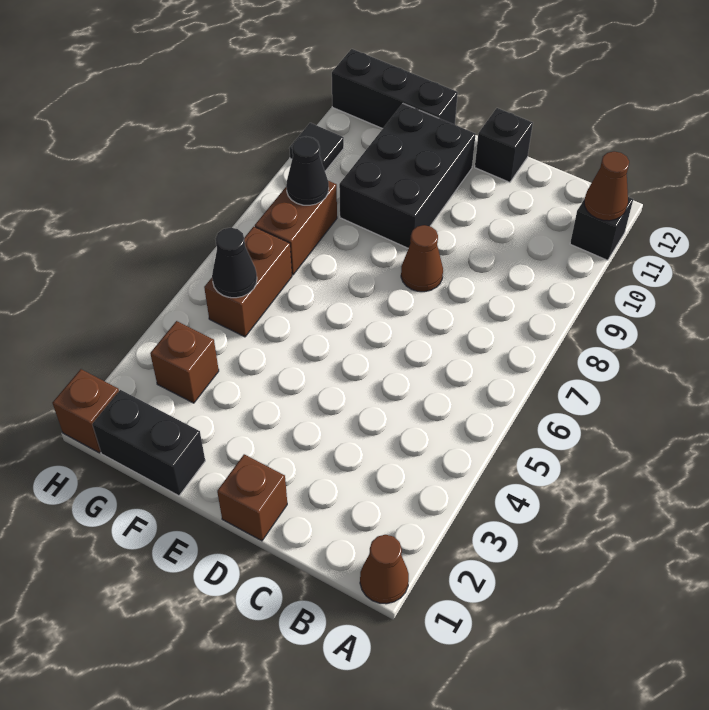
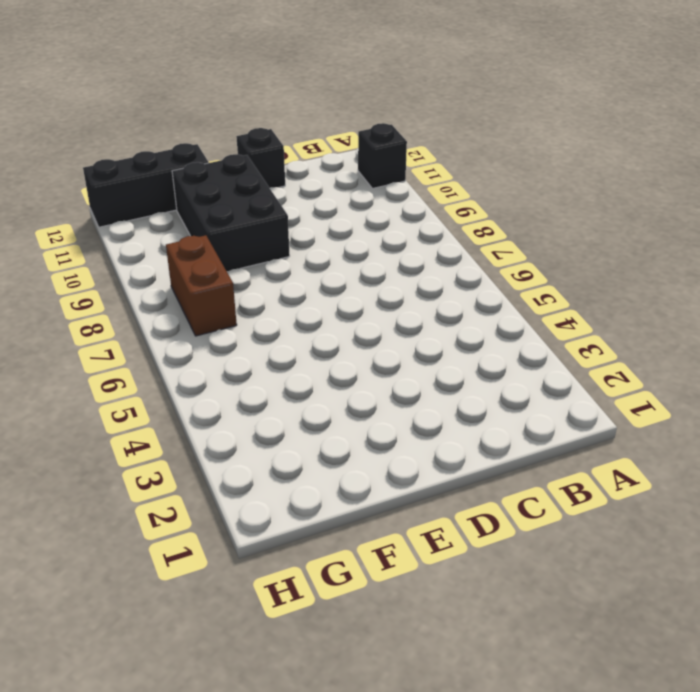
none -> brown 1x1 cone [360,535,409,604]
none -> brown 1x1 brick [217,454,287,541]
none -> brown 1x1 cone [401,225,443,292]

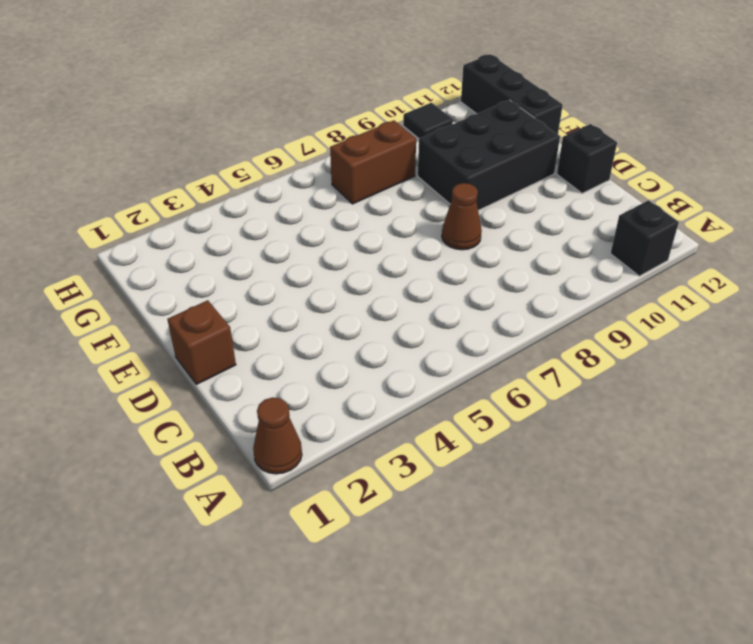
none -> black 1x2 brick [92,390,205,496]
none -> brown 1x1 brick [150,321,219,403]
none -> brown 1x2 brick [204,227,292,337]

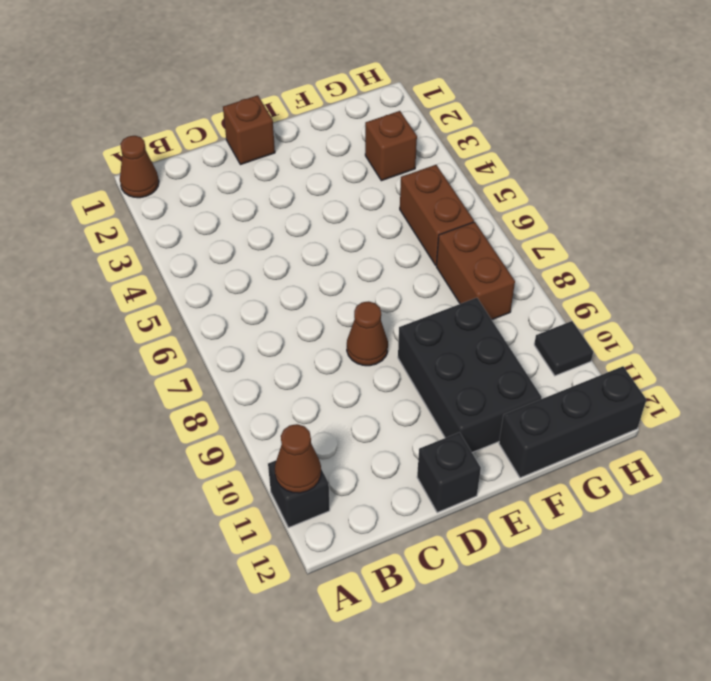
none -> black 1x2 brick [92,390,205,496]
none -> brown 1x1 brick [52,369,119,453]
none -> black 1x1 cone [212,228,257,298]

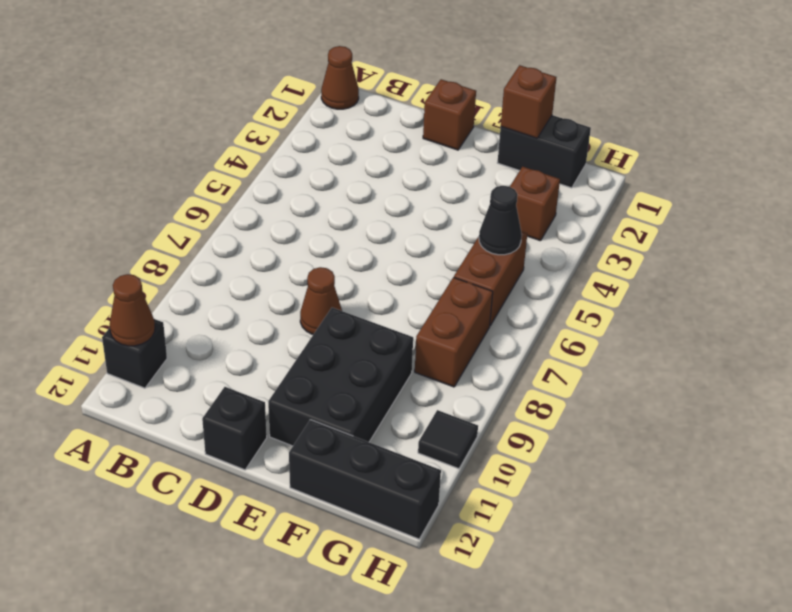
brown 1x1 brick [501,65,556,138] -> brown 1x1 brick moved to [52,369,119,453]
none -> black 1x1 cone [286,137,329,205]

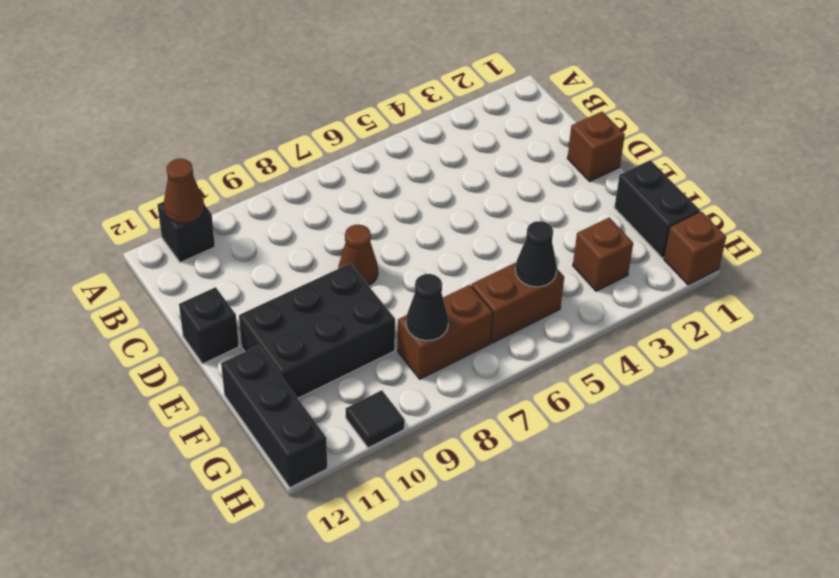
none -> brown 1x1 cone [360,535,409,604]

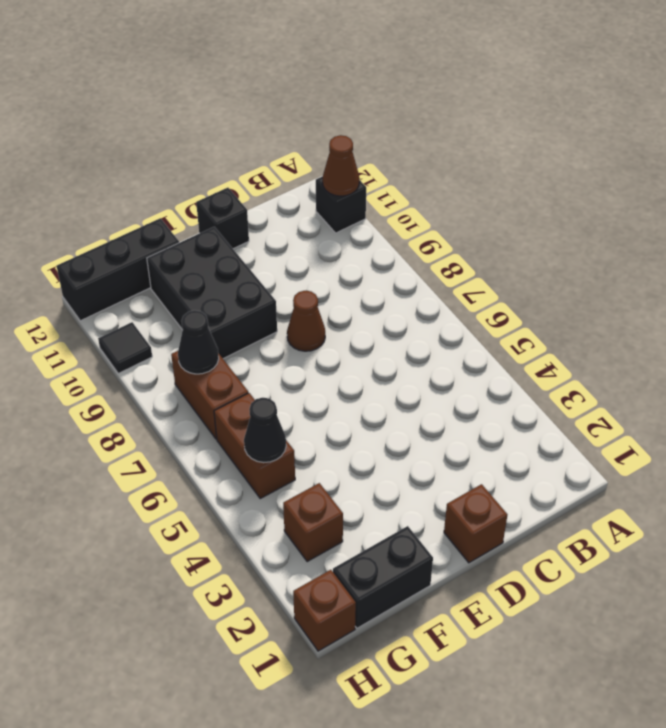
none -> brown 1x1 cone [360,535,409,604]

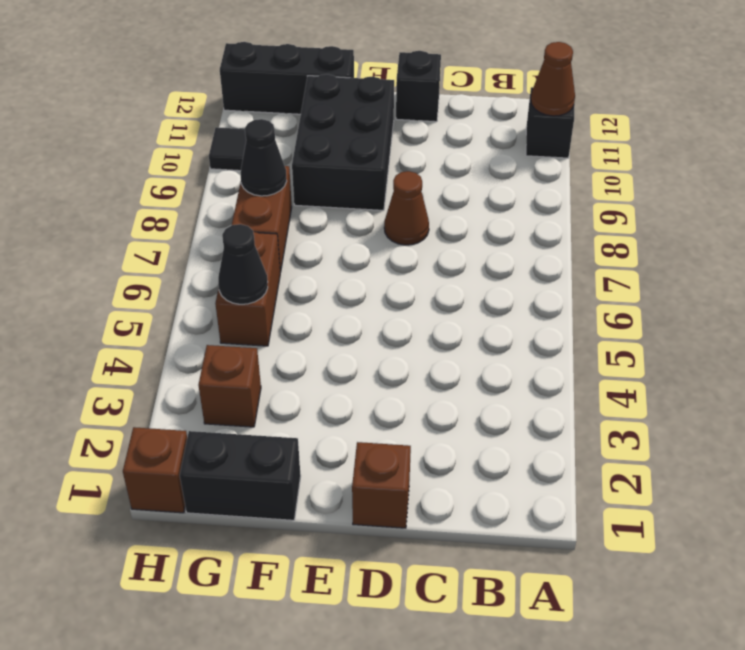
none -> brown 1x1 cone [360,535,409,604]

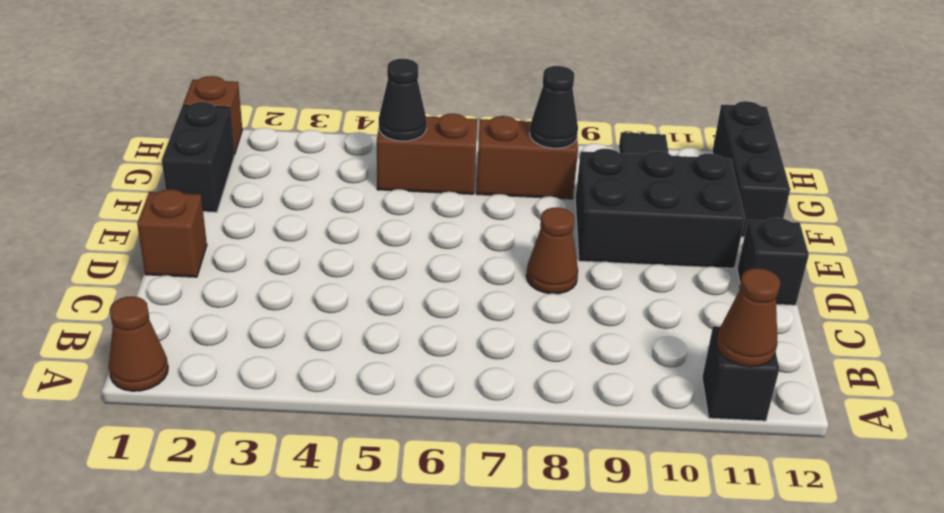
none -> brown 1x1 brick [150,321,219,403]

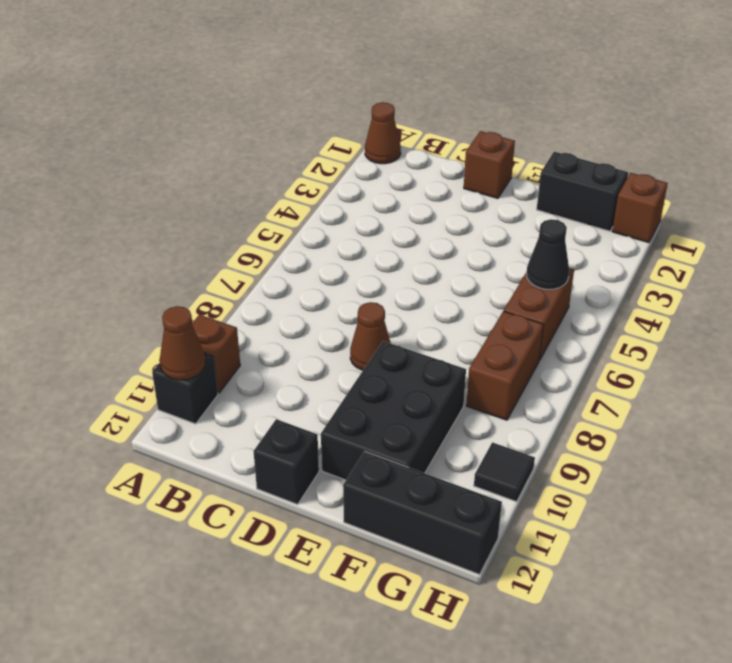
brown 1x1 brick [192,315,240,393] -> brown 1x1 brick moved to [150,321,219,403]
none -> black 1x1 cone [286,137,329,205]

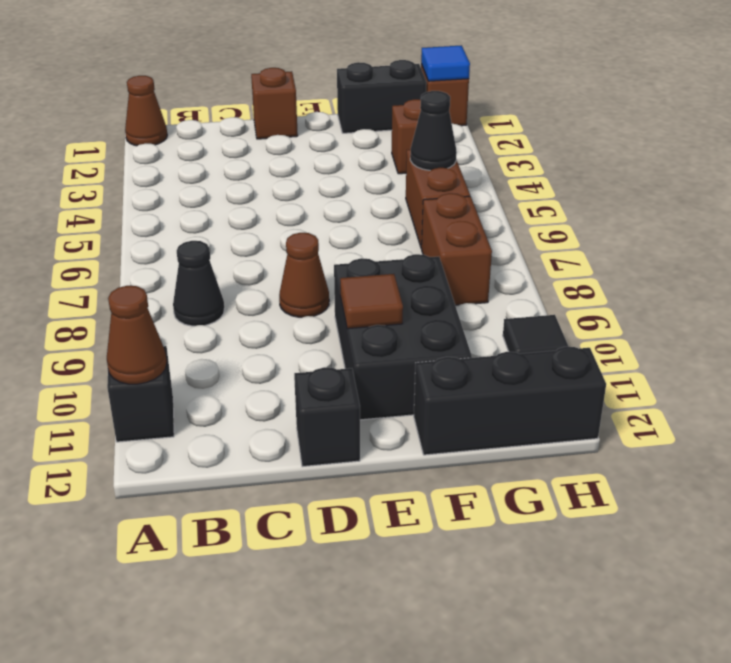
black 1x1 cone [173,241,224,326] -> black 1x1 cone moved to [286,137,329,205]
brown 1x1 tile [340,274,403,329] -> none
blue 1x1 tile [421,45,470,81] -> none

